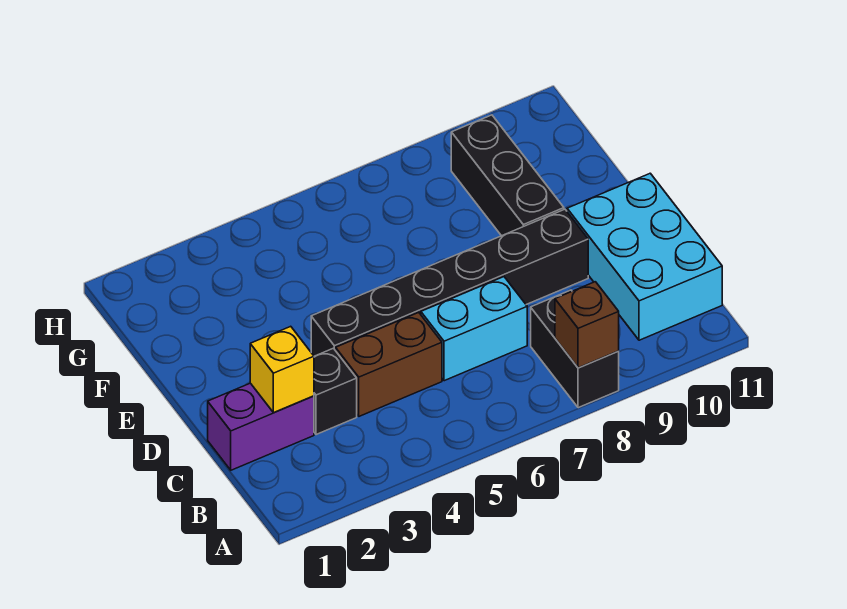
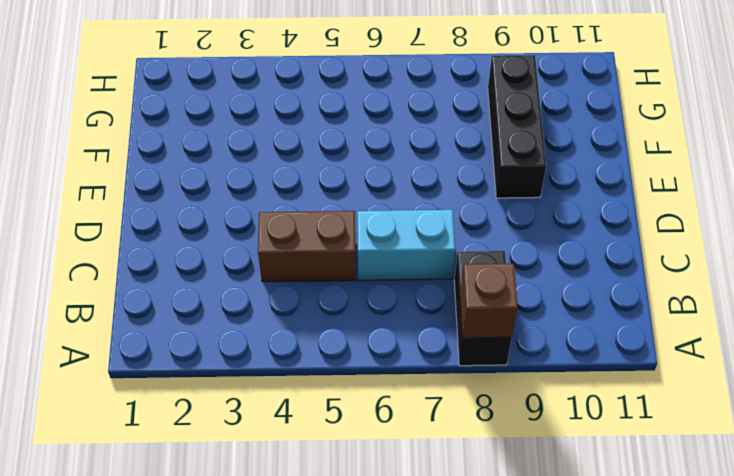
none -> cyan 2x3 brick [567,173,722,340]
none -> purple 1x2 brick [208,383,314,470]

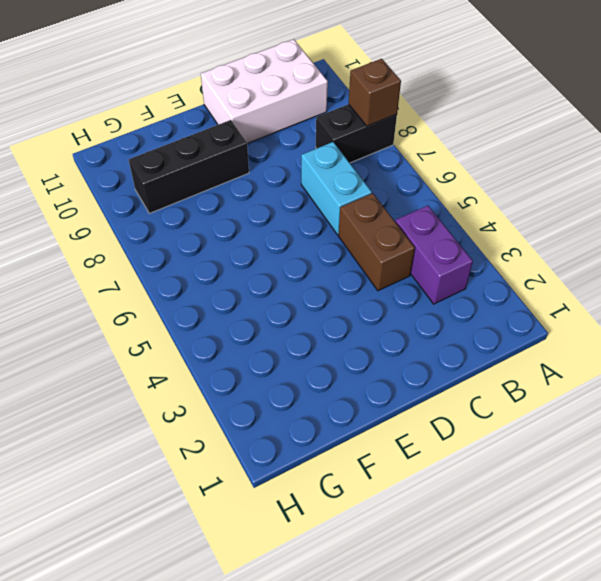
purple 1x2 brick [395,206,473,304] -> purple 1x2 brick moved to [208,383,314,470]
white 2x3 brick [201,39,328,143] -> cyan 2x3 brick [567,173,722,340]
none -> black 1x1 brick [314,348,357,435]
none -> black 1x6 brick [311,209,588,356]

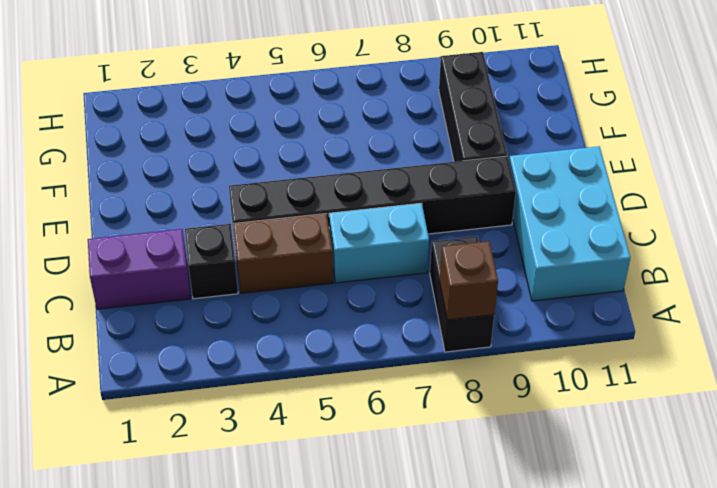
none -> yellow 1x1 brick [250,326,314,413]

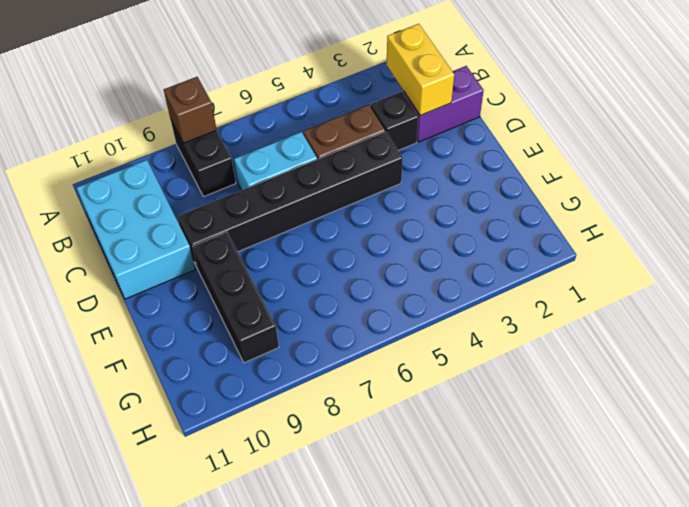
yellow 1x2 brick [387,24,454,116] -> yellow 1x1 brick [250,326,314,413]

